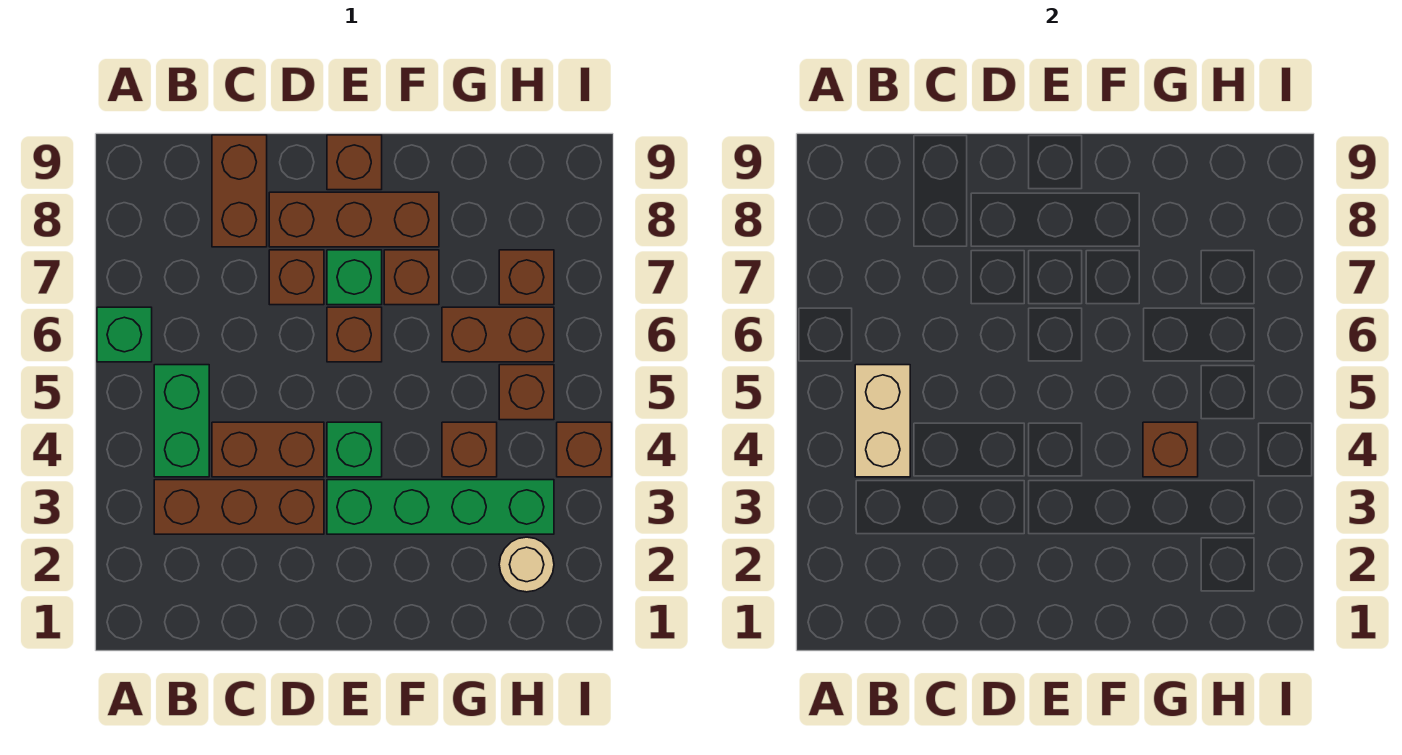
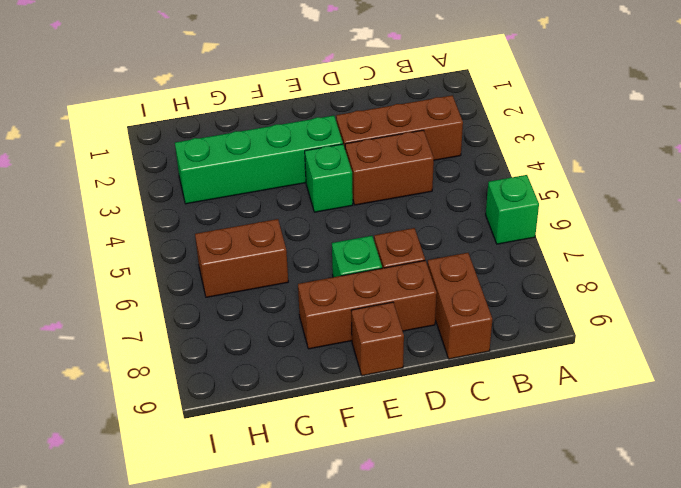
none -> green 1x2 brick [154,365,209,477]
none -> brown 1x1 brick [327,307,382,362]
none -> brown 1x1 brick [384,250,439,305]

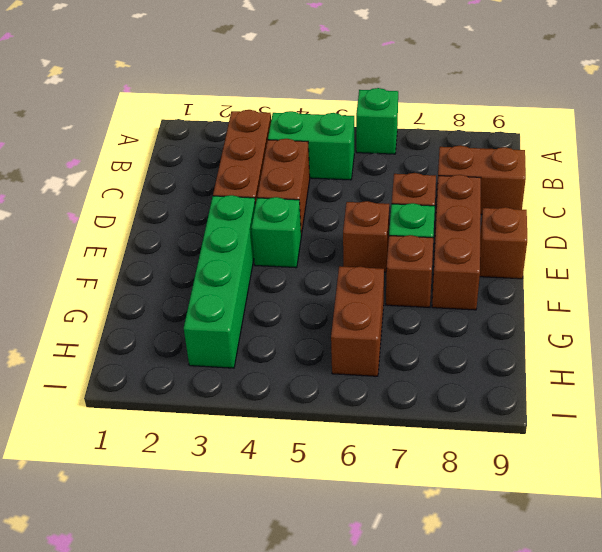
none -> brown 1x1 brick [442,422,497,477]
none -> tan 1x1 round brick [499,537,554,592]
none -> brown 1x1 brick [499,365,554,420]

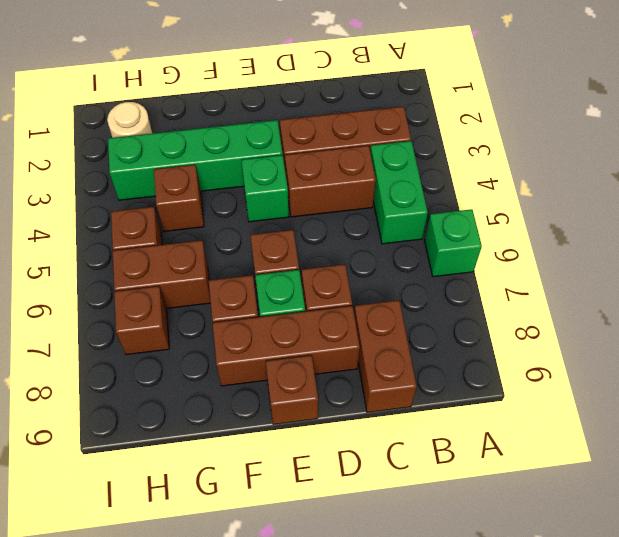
none -> brown 1x1 brick [557,422,612,477]
none -> tan 1x2 brick [855,365,910,477]
none -> brown 1x1 brick [1143,422,1198,477]

